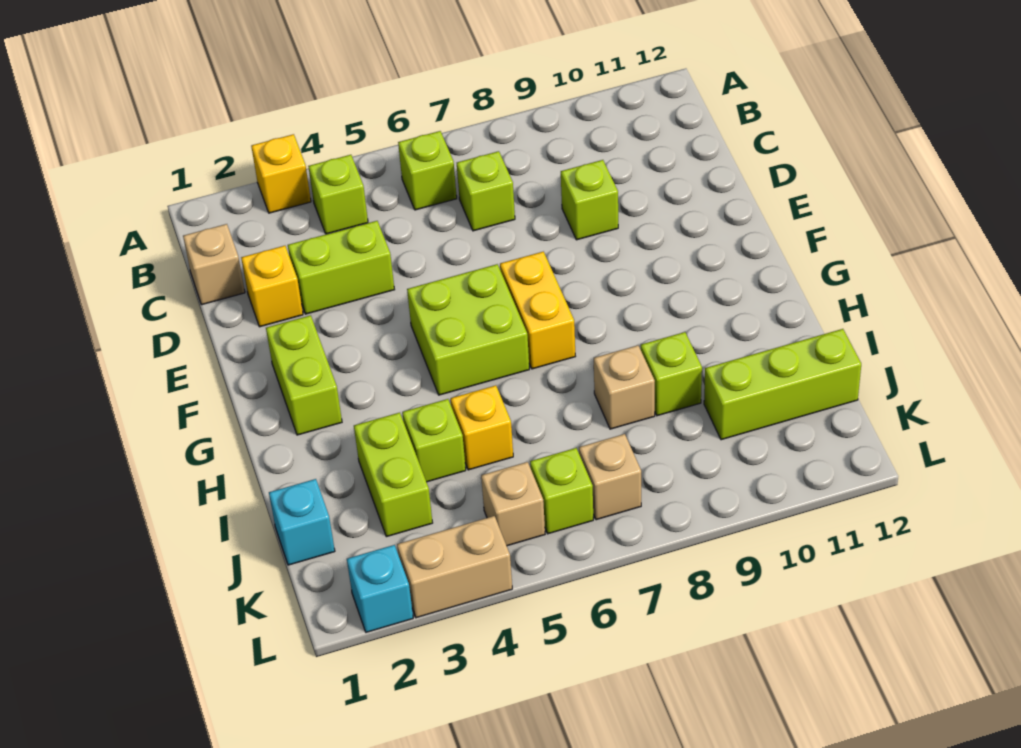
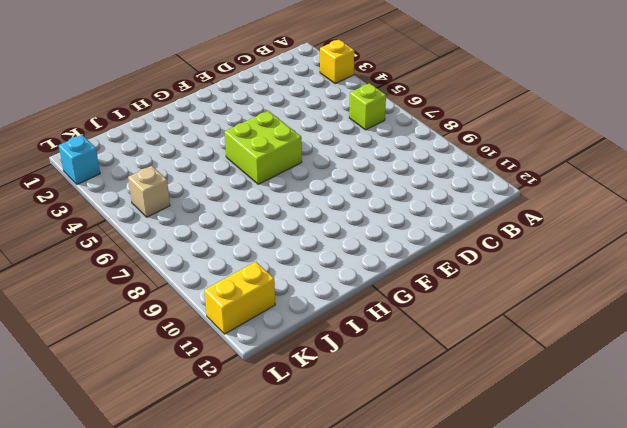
yellow 1x2 brick [204,262,275,334] -> yellow 1x2 brick moved to [500,252,575,369]
none -> lime 1x1 brick [308,155,368,234]
none -> tan 1x1 brick [183,224,245,305]
none -> lime 1x1 brick [457,151,515,231]

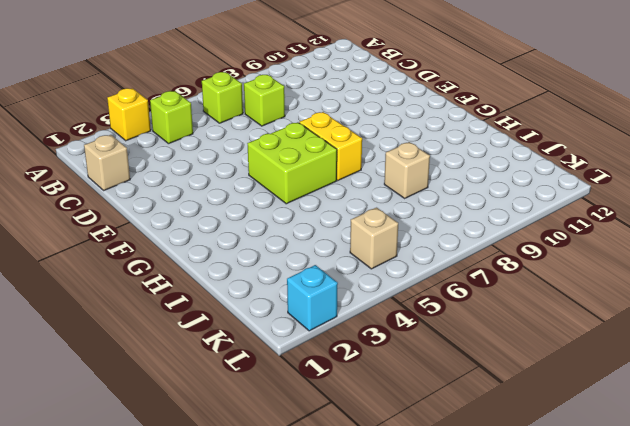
none -> yellow 1x1 brick [241,246,303,327]
none -> lime 1x2 brick [288,221,395,314]
none -> lime 1x1 brick [561,160,618,240]

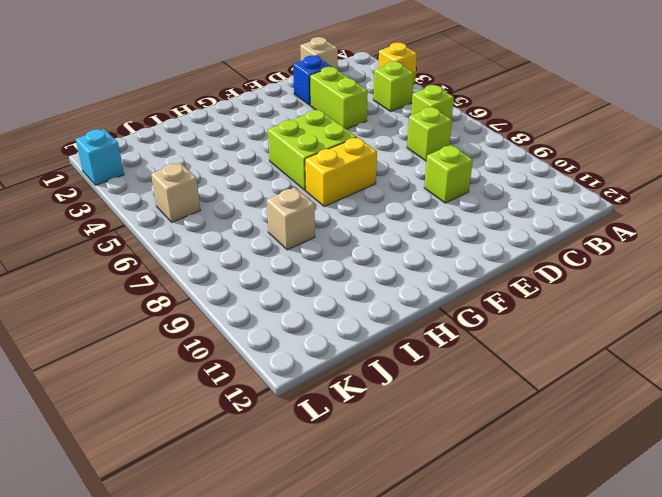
blue 1x1 brick [293,56,331,105] -> yellow 1x1 brick [241,246,303,327]
none -> lime 1x2 brick [266,315,342,435]
none -> lime 1x2 brick [354,413,433,537]
none -> lime 1x1 brick [402,399,466,482]

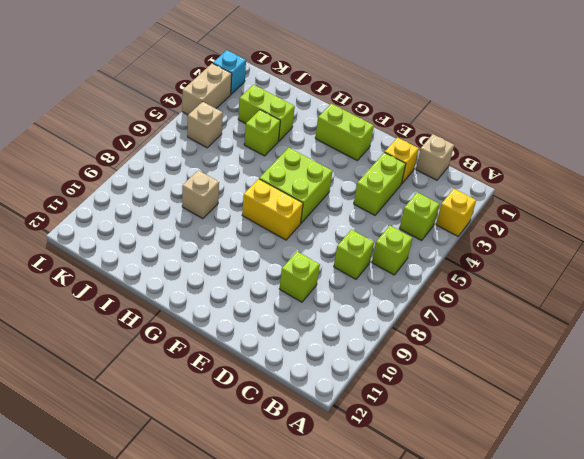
none -> yellow 1x1 brick [451,385,513,470]
none -> lime 1x1 brick [641,332,702,416]
none -> cyan 1x1 brick [269,479,335,565]

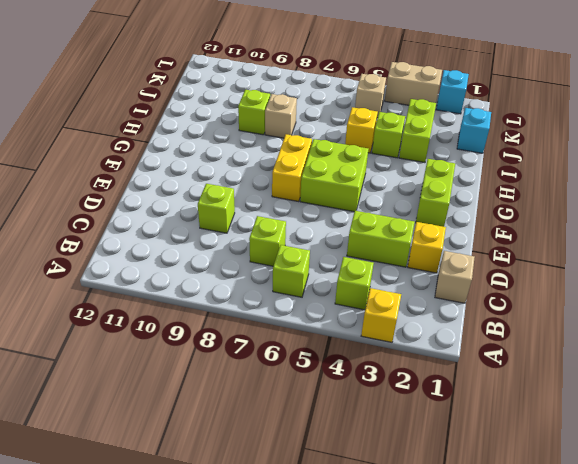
none -> lime 1x3 brick [704,329,861,440]
none -> lime 1x1 brick [530,448,593,534]
none -> tan 1x1 brick [579,434,641,520]

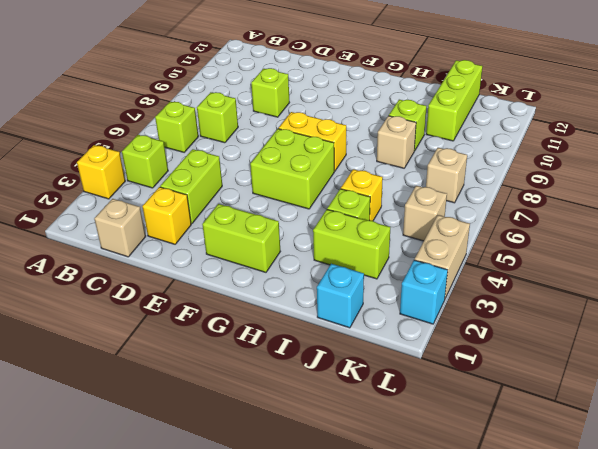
none -> lime 1x1 brick [530,448,593,534]

